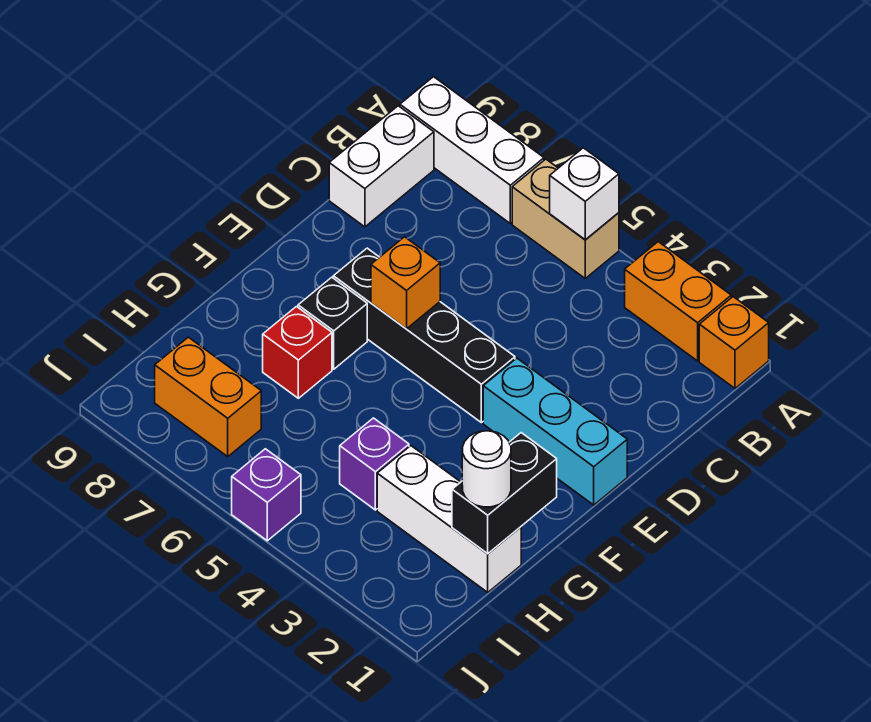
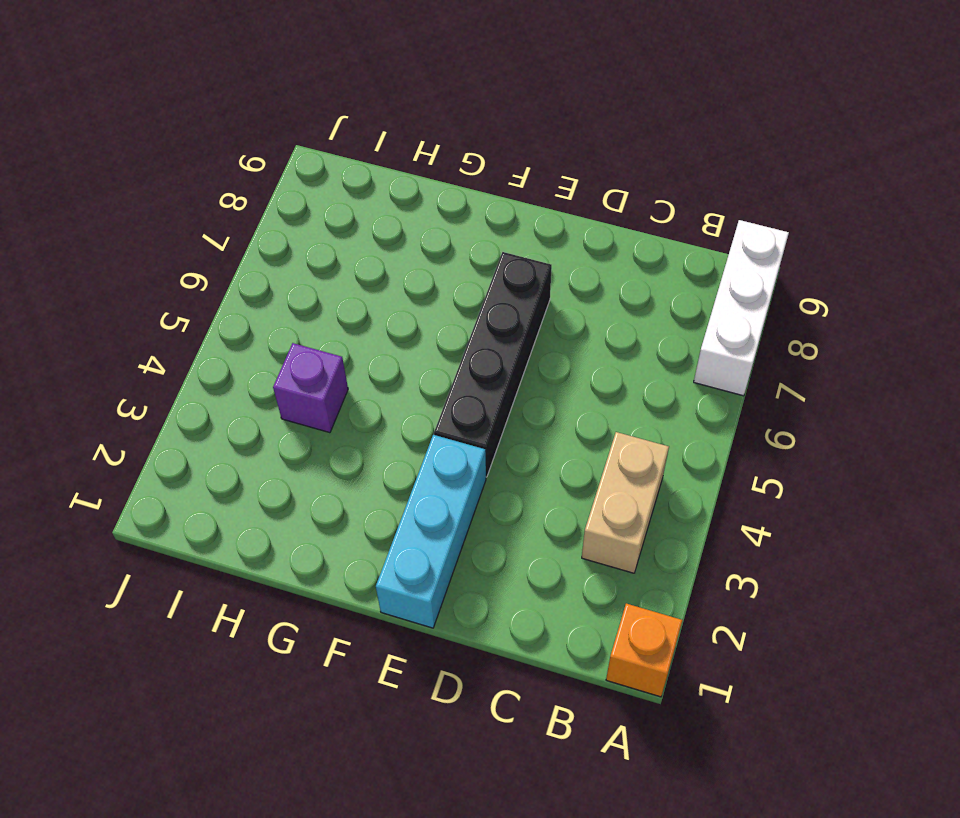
tan 1x2 brick [582,432,669,573] -> tan 1x2 brick moved to [512,159,619,278]
none -> orange 1x2 brick [625,242,731,361]
none -> white 1x2 brick [329,106,434,227]
none -> black 1x1 brick [298,277,367,369]

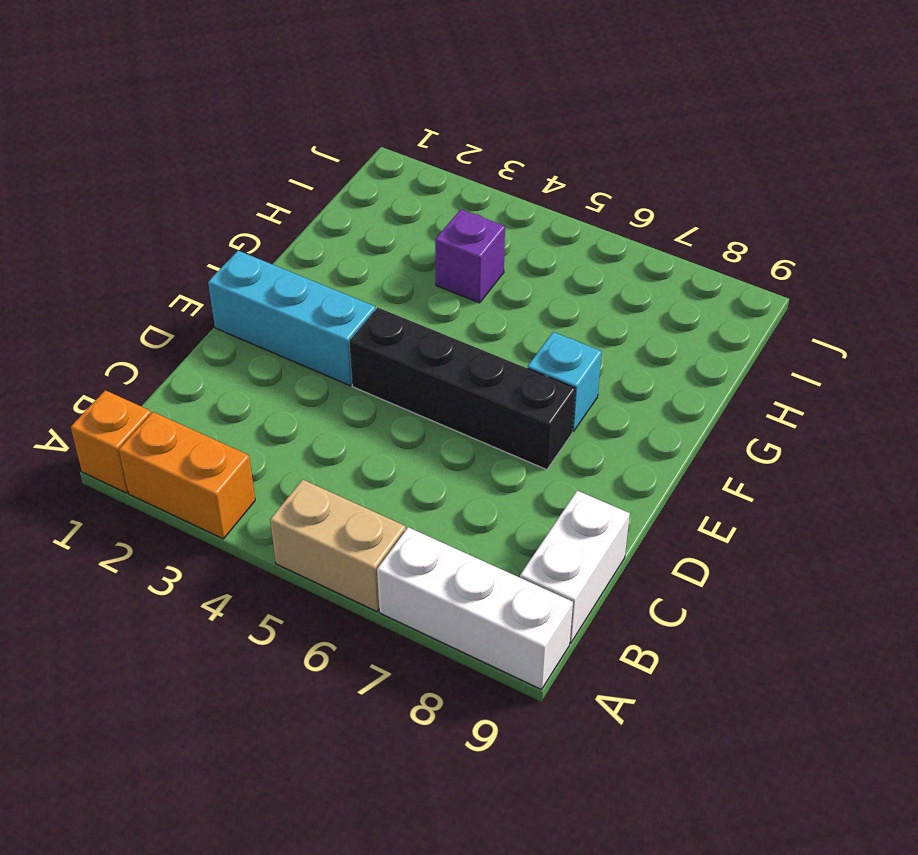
cyan 1x1 brick [528,332,602,432] -> black 1x1 brick [298,277,367,369]
none -> red 1x1 brick [263,307,332,398]
none -> white 1x3 brick [377,446,521,592]
none -> orange 1x2 brick [155,337,261,457]

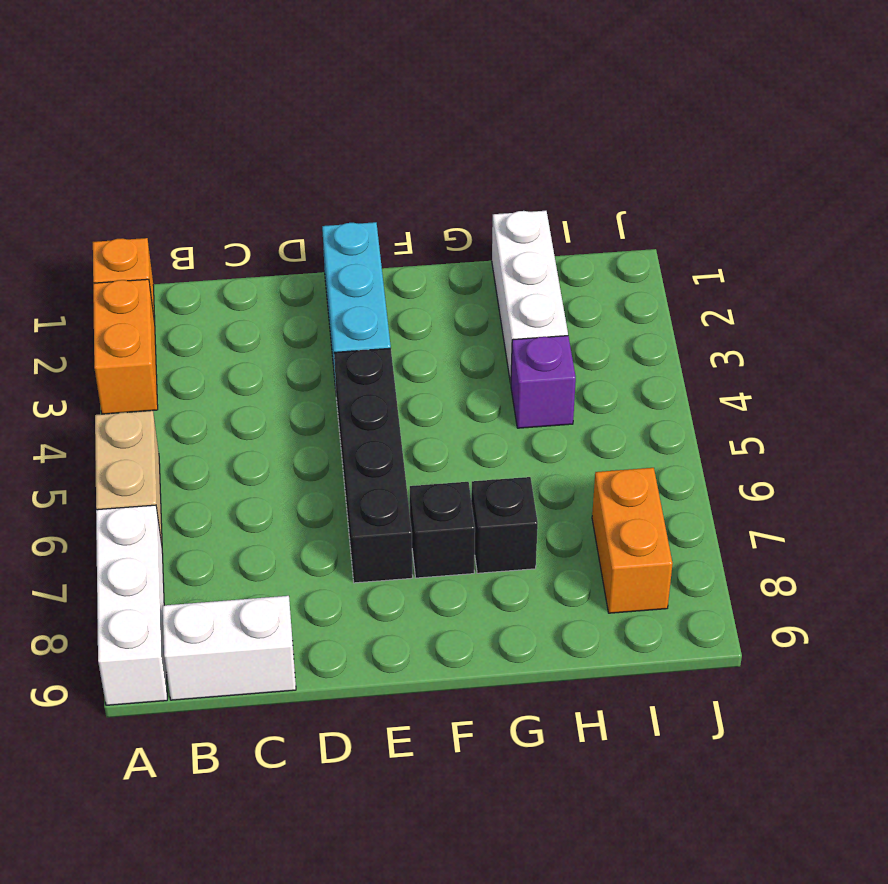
black 1x1 brick [471,477,538,573] -> red 1x1 brick [263,307,332,398]
none -> purple 1x1 brick [232,449,301,541]
none -> white 1x1 brick [550,148,619,240]
none -> orange 1x1 brick [371,237,440,329]

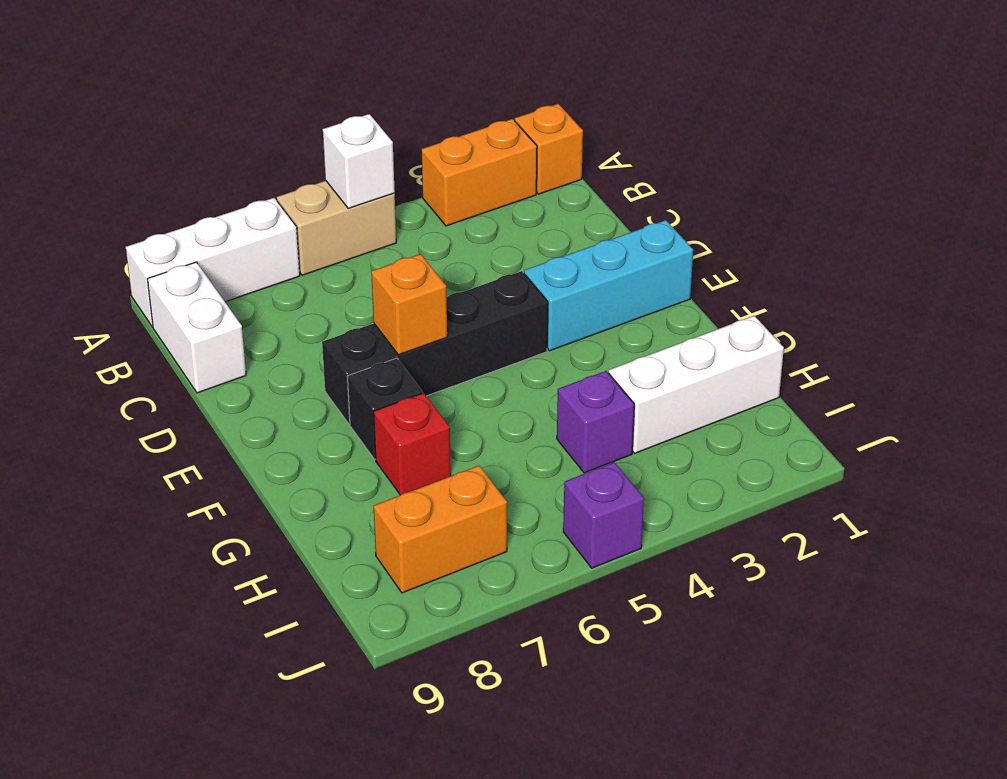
none -> black 1x2 brick [452,433,557,554]
none -> white 1x1 round brick [462,431,511,507]

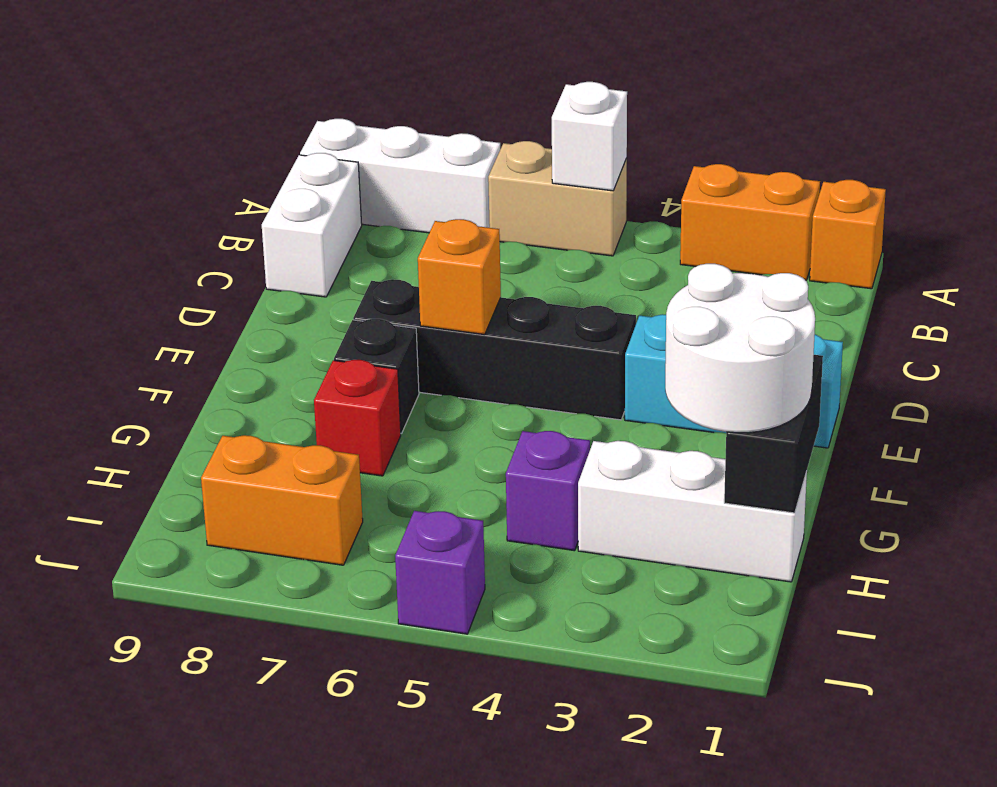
white 2x2 round brick [665,264,815,433] -> white 1x1 round brick [462,431,511,507]

